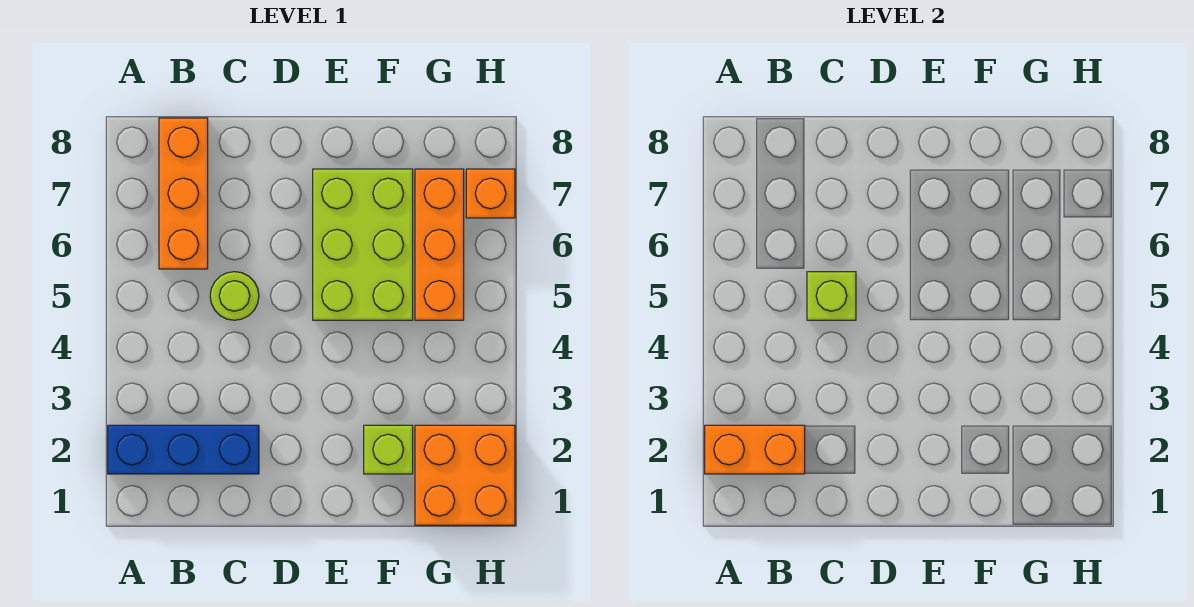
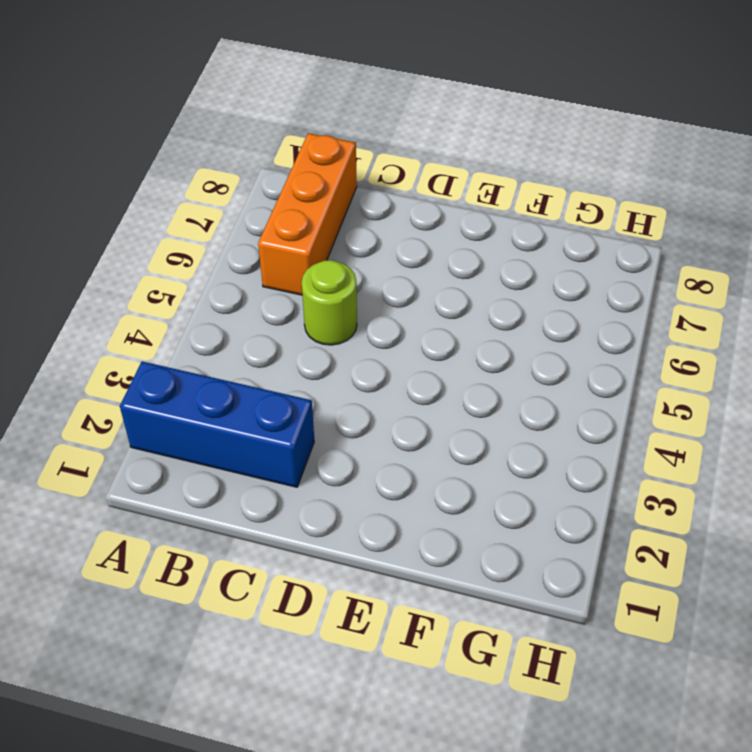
none -> lime 2x3 brick [313,169,413,320]
none -> lime 1x1 brick [364,425,413,474]

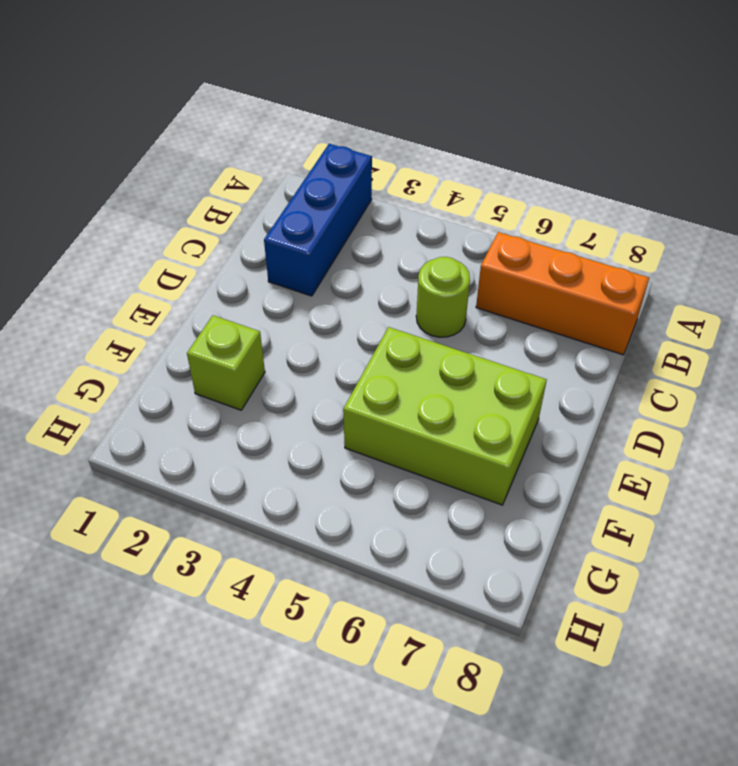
none -> orange 2x2 brick [415,425,515,525]
none -> orange 1x3 brick [415,169,464,320]

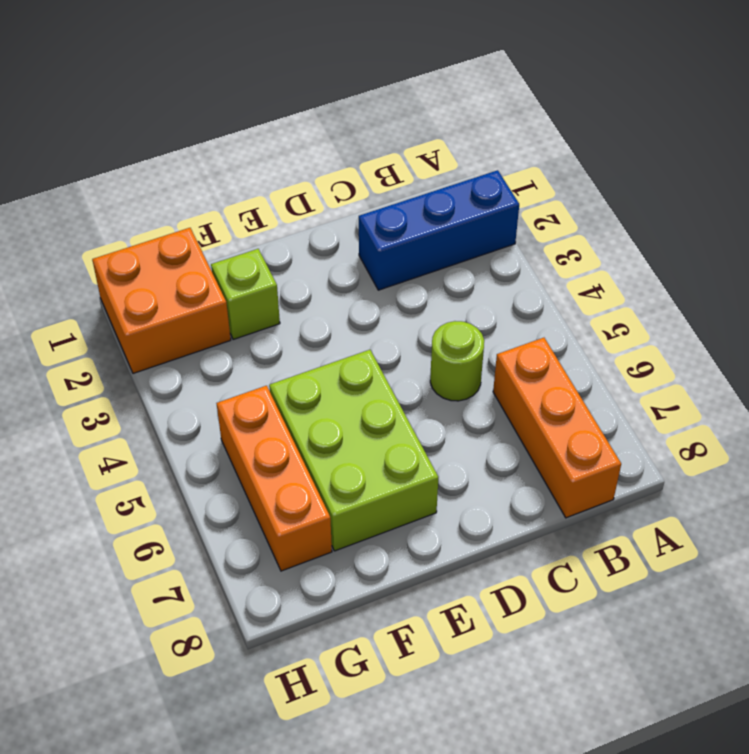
none -> orange 1x1 brick [466,169,515,218]
none -> orange 1x2 brick [705,425,805,474]

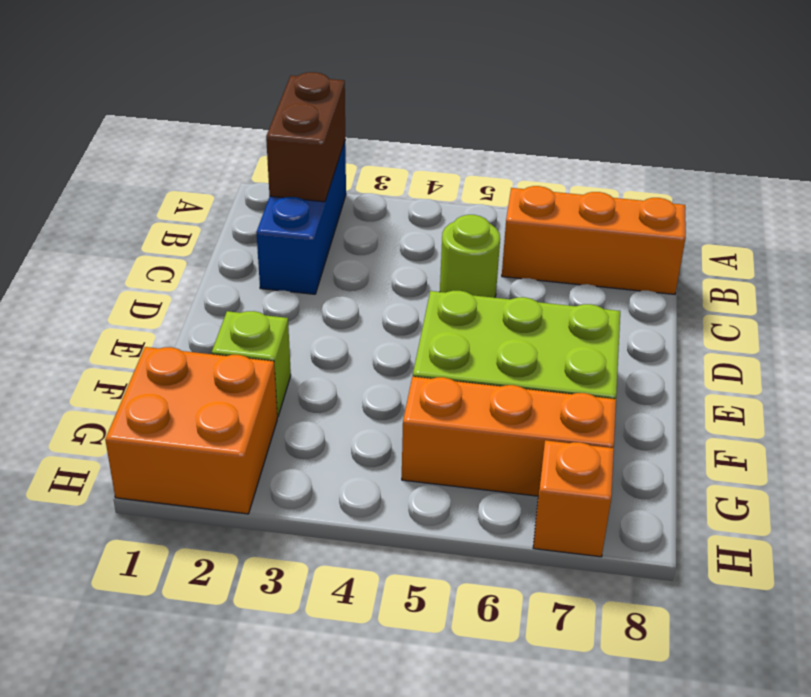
brown 1x2 brick [266,72,345,202] -> orange 1x2 brick [705,425,805,474]
none -> lime 1x1 brick [807,272,856,320]

